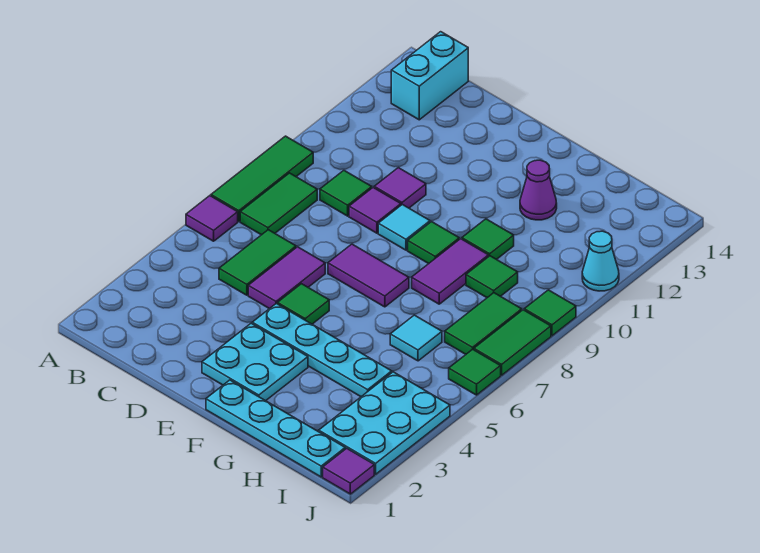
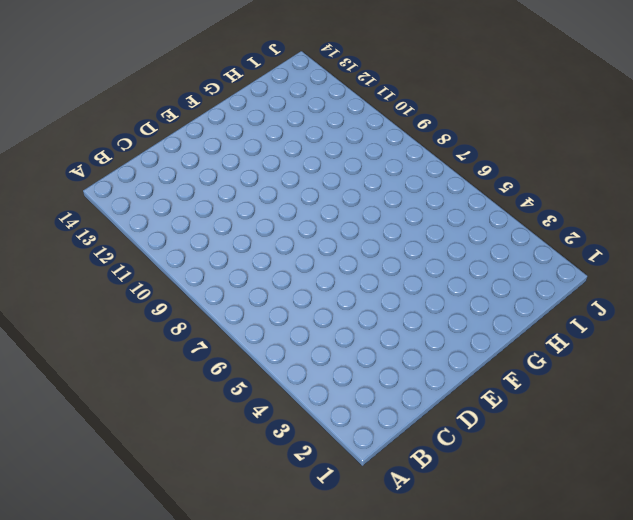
none -> purple 1x1 tile [186,196,238,241]
none -> green 1x3 tile [211,136,313,222]
none -> green 1x2 tile [240,173,317,235]

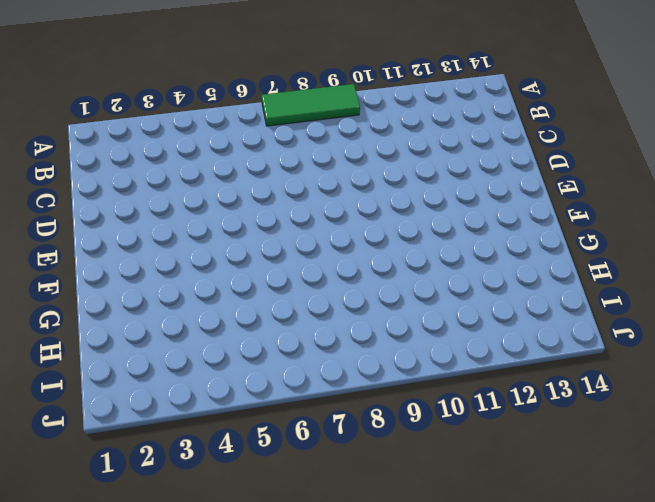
none -> purple 1x1 tile [186,196,238,241]
none -> green 1x2 tile [240,173,317,235]
none -> cyan 1x2 brick [391,32,468,120]

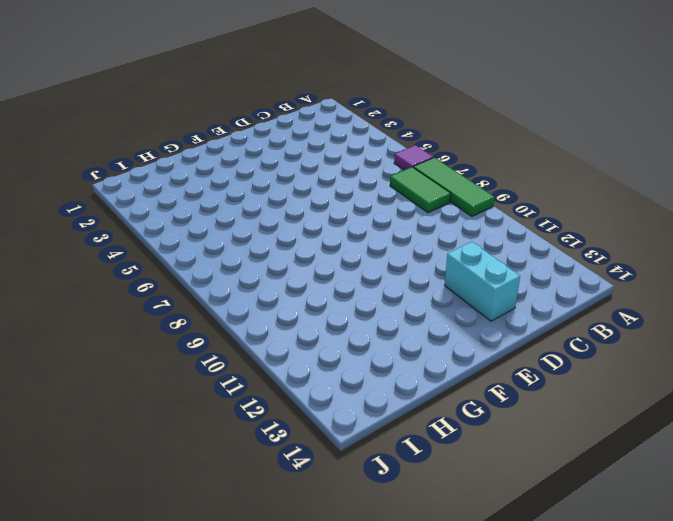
cyan 1x2 brick [445,242,520,321] -> cyan 1x2 brick moved to [391,32,468,120]
none -> green 1x2 tile [219,230,296,295]
none -> green 1x1 tile [320,170,372,216]
none -> purple 1x2 tile [248,247,325,309]

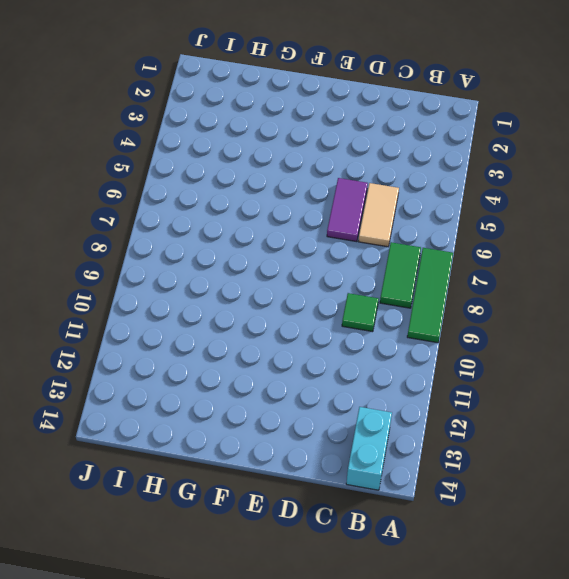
tan 1x2 tile [358,183,399,247] -> green 1x2 tile [219,230,296,295]
none -> purple 1x1 tile [186,196,238,241]
none -> purple 1x1 tile [349,188,401,233]
none -> purple 1x1 tile [374,168,426,208]

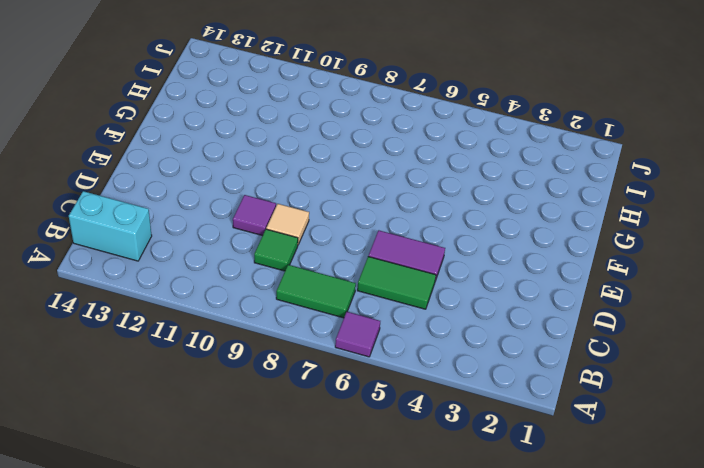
tan 1x1 tile [266,204,309,244] -> purple 1x1 tile [349,188,401,233]
none -> green 1x3 tile [211,136,313,222]
none -> cyan 2x2 plate [202,323,308,401]
none -> cyan 1x4 plate [252,304,392,397]

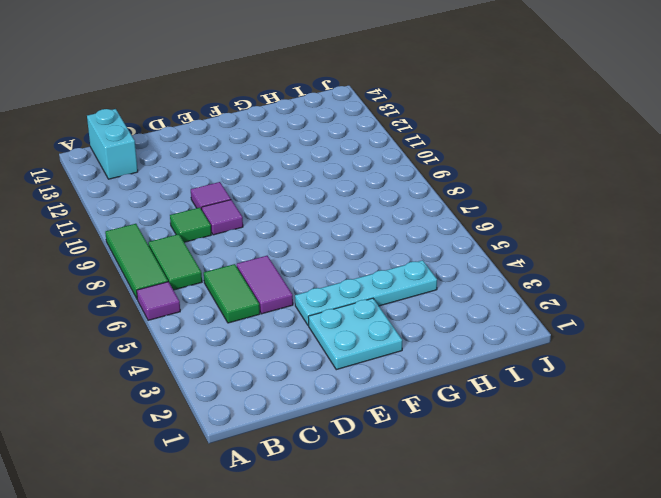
none -> green 1x1 tile [277,284,329,324]
none -> purple 1x2 tile [328,244,409,307]
none -> cyan 1x1 tile [378,204,430,250]

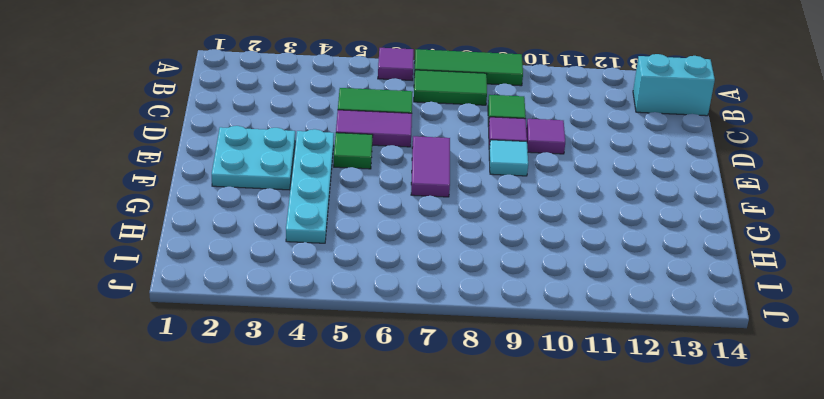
none -> cyan 1x4 plate [206,380,345,477]
none -> green 1x1 tile [408,222,459,264]
none -> purple 1x2 tile [412,239,489,304]

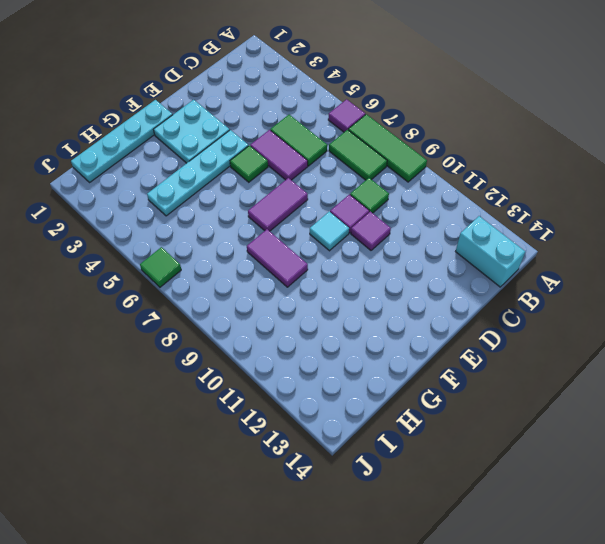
none -> green 1x1 tile [408,222,459,264]
none -> green 1x1 tile [462,219,514,259]
none -> purple 1x1 cone [520,160,557,220]

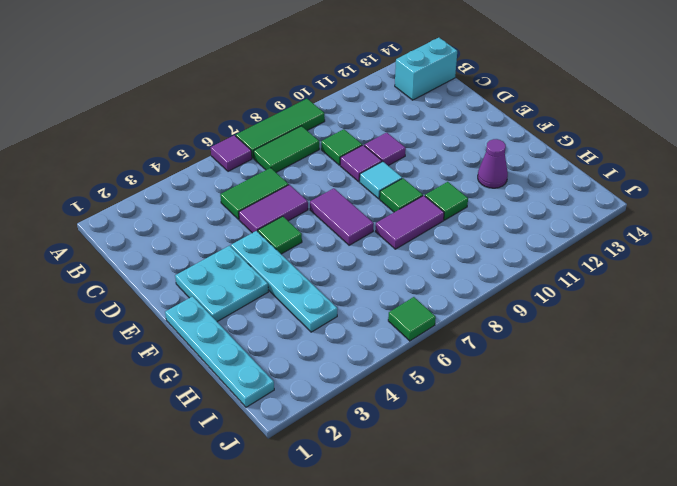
none -> cyan 1x1 tile [390,315,442,361]
none -> green 1x1 tile [466,256,518,298]
none -> cyan 2x3 plate [319,372,450,474]

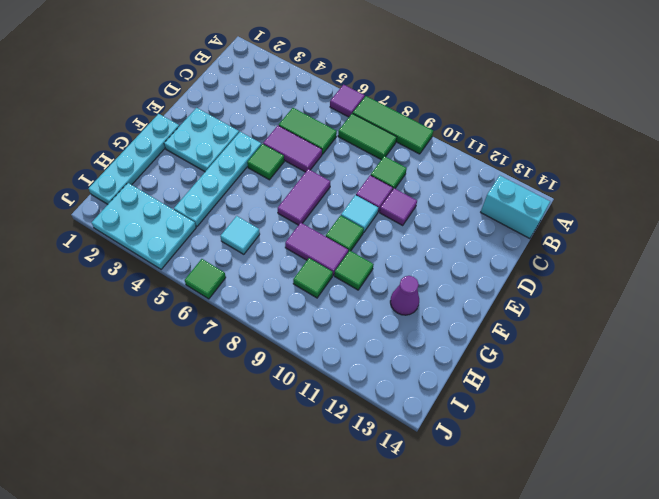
none -> green 1x2 tile [445,293,522,354]
none -> purple 1x1 tile [323,448,374,494]
none -> green 1x2 tile [474,310,551,375]

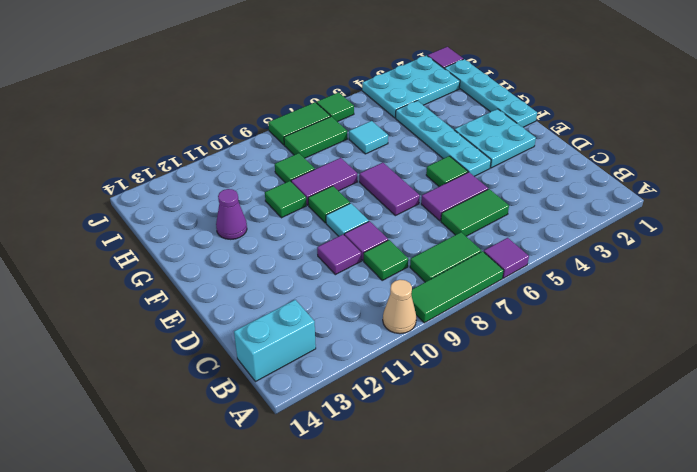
tan 1x1 cone [383,280,416,334] -> none
none -> green 1x1 tile [524,290,576,336]
none -> cyan 1x1 cone [582,231,619,291]

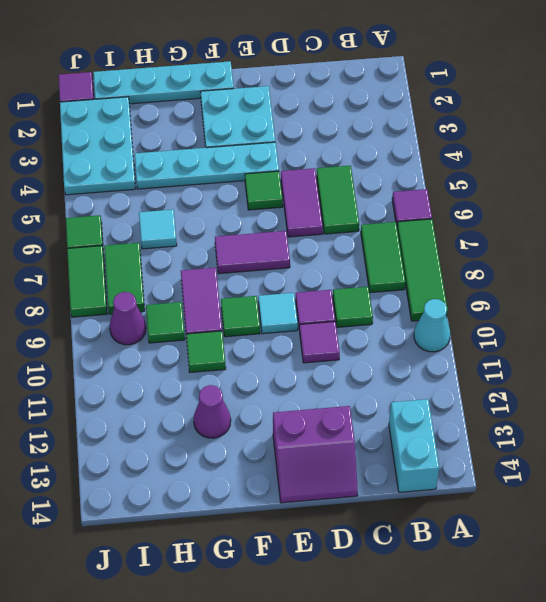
cyan 1x1 cone [414,299,450,352] -> cyan 1x1 cone moved to [582,231,619,291]
purple 2x2 slope [273,406,358,503] -> none
purple 1x1 cone [110,292,146,345] -> none
none -> green 1x1 tile [524,290,576,336]

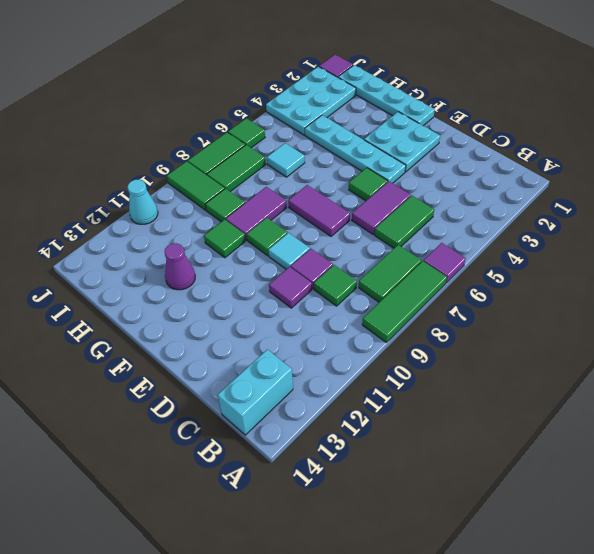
green 1x2 tile [167,161,225,210] -> green 1x1 tile [524,290,576,336]

